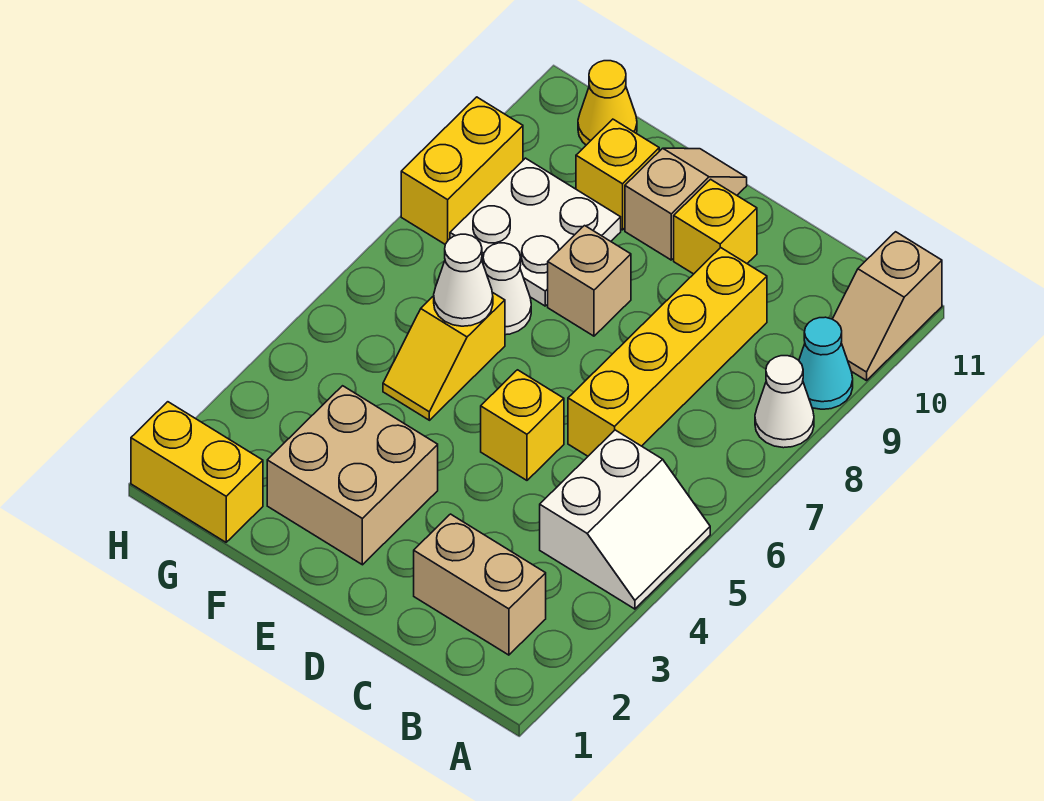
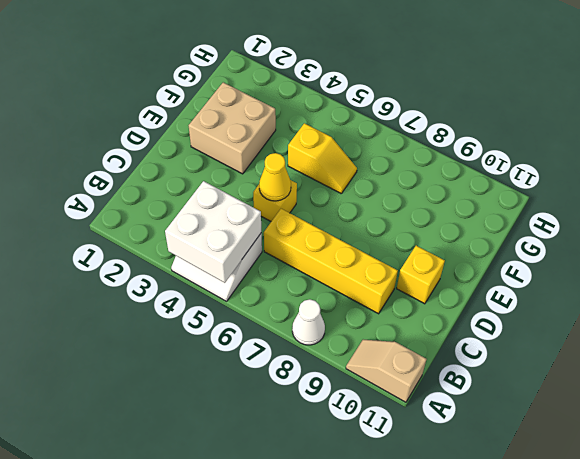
white 2x2 brick [165,181,261,283] -> none
yellow 1x1 cone [259,153,291,201] -> yellow 1x1 cone moved to [578,61,637,145]
yellow 1x2 slope [288,123,357,194] -> yellow 1x2 slope turned to [383,292,505,420]
none -> cyan 1x1 cone [799,317,853,409]
none -> tan 1x2 brick [414,514,546,655]
none -> tan 1x1 brick [548,226,631,336]

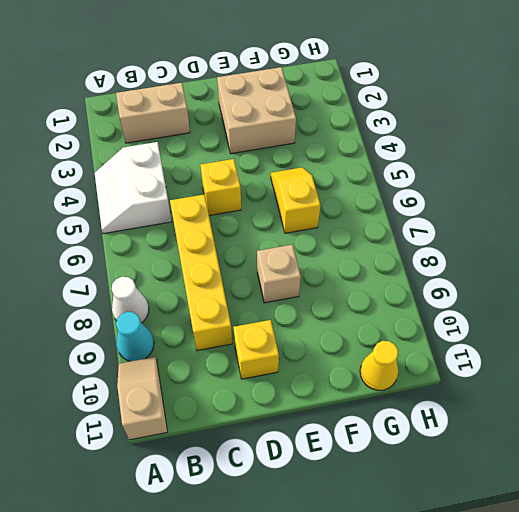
none -> tan 1x2 slope [625,148,747,260]
none -> white 1x1 cone [483,243,531,335]
none -> white 2x2 plate [450,158,621,306]

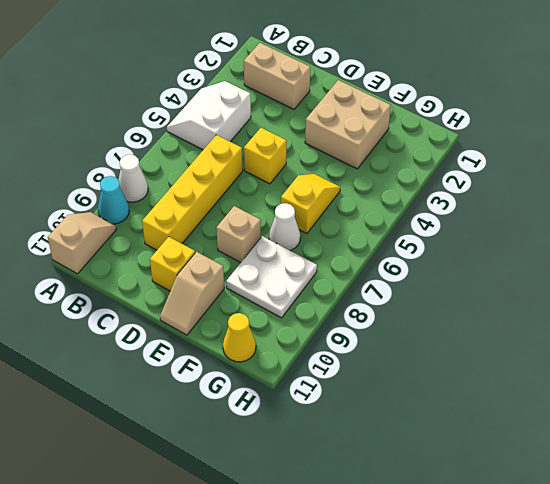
none -> yellow 1x1 brick [576,119,659,230]
none -> yellow 1x2 brick [131,402,263,542]
none -> yellow 1x2 brick [401,97,523,244]

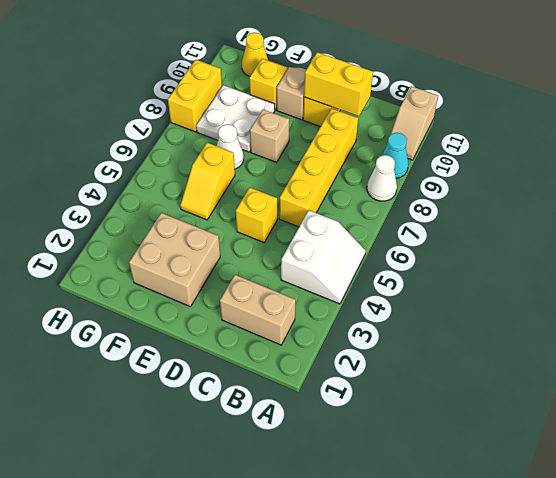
yellow 1x2 brick [304,52,373,116] -> yellow 1x2 brick moved to [131,402,263,542]
none -> white 1x1 cone [434,234,493,326]

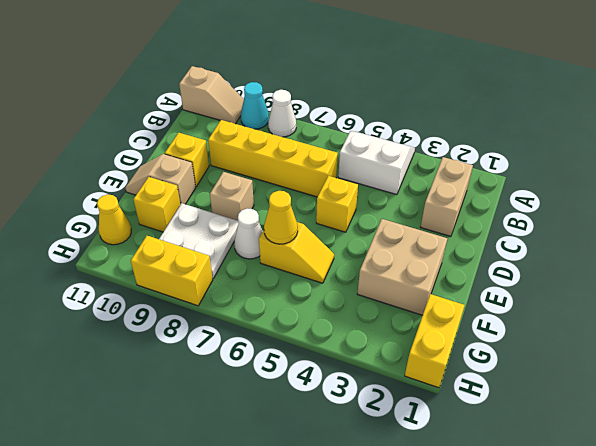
yellow 1x1 cone [264,191,298,244] -> white 1x1 cone [434,234,493,326]

